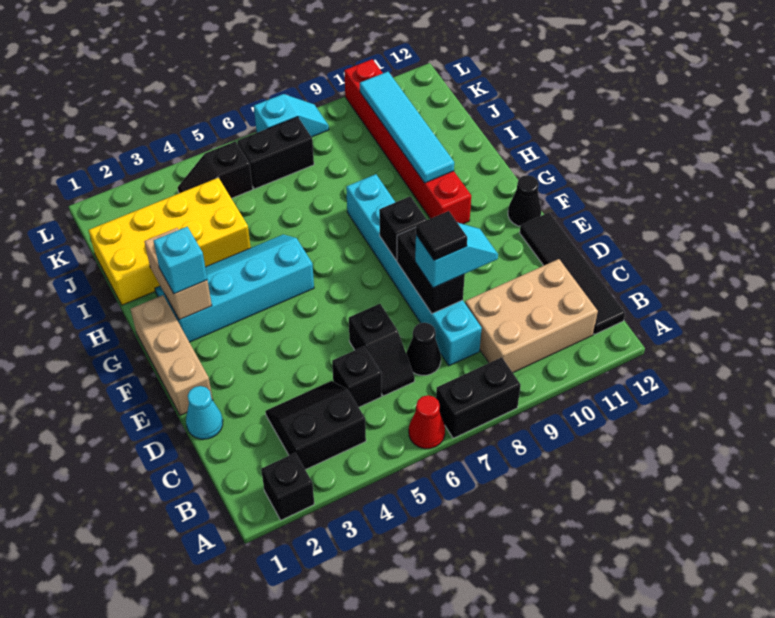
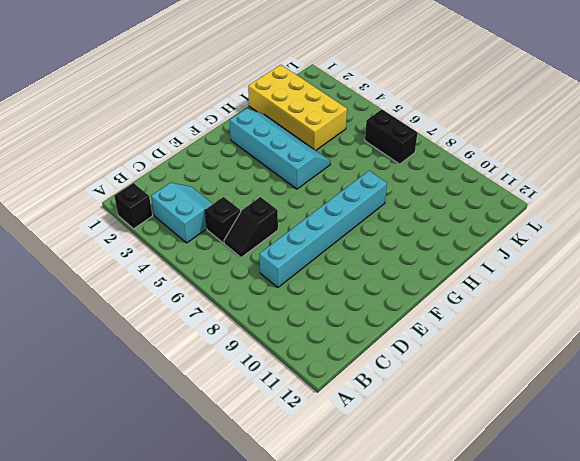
cyan 2x2 slope [151,183,213,243] -> black 2x2 slope [265,381,366,470]
none -> red 1x1 cone [409,395,445,449]
none -> black 1x2 brick [436,357,521,438]
none -> tan 2x3 brick [465,259,598,373]

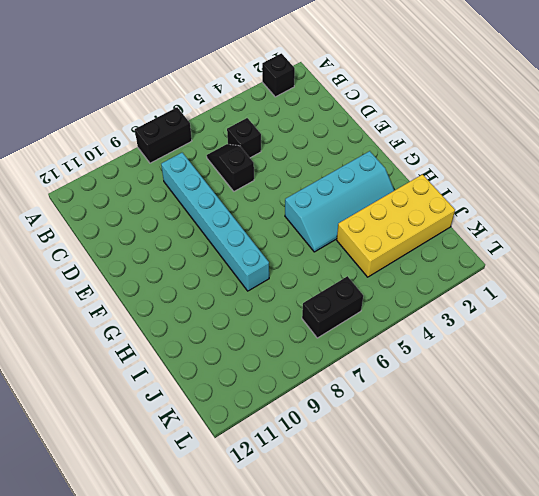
none -> red 1x1 cone [409,395,445,449]
none -> black 2x2 slope [265,381,366,470]
none -> tan 2x3 brick [465,259,598,373]

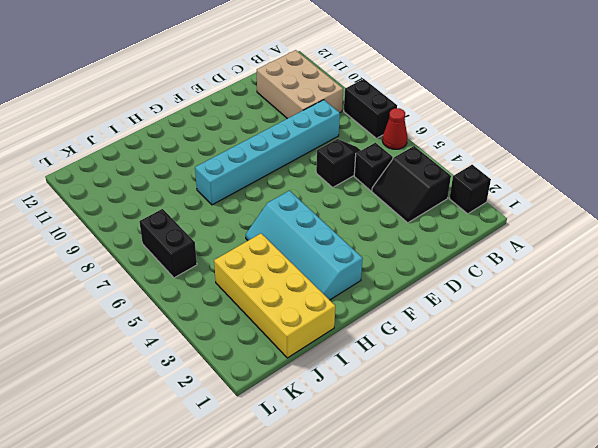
none -> black 1x4 tile [520,213,625,334]
none -> black 1x1 cone [406,323,441,375]
none -> cyan 1x1 cone [186,386,223,439]

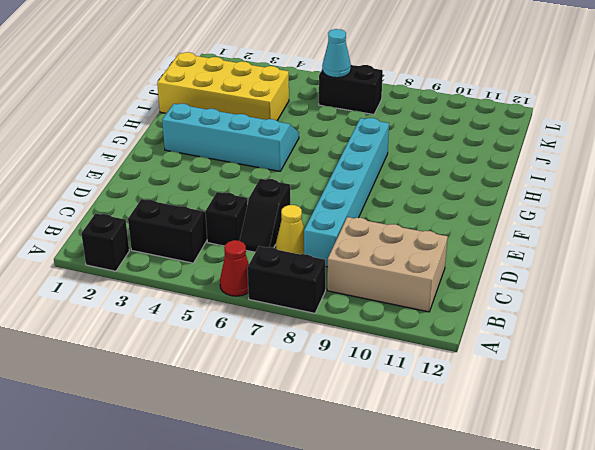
yellow 1x1 cone [276,205,304,254] -> black 1x1 cone [406,323,441,375]
cyan 1x1 cone [322,29,351,78] -> cyan 1x1 cone moved to [186,386,223,439]
none -> black 1x4 tile [520,213,625,334]
none -> tan 1x3 brick [131,295,213,416]
none -> black 1x1 cone [508,175,541,226]

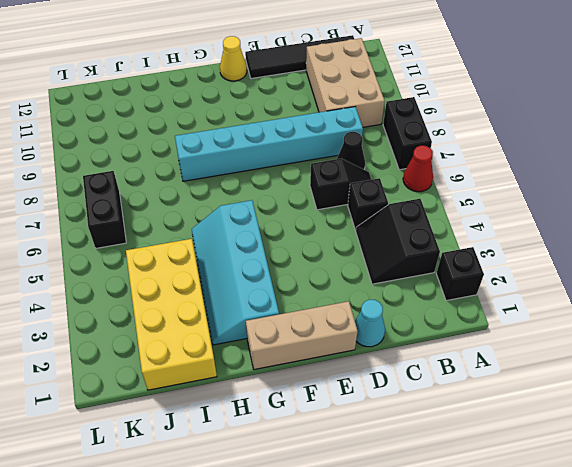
yellow 1x1 cone [220,36,247,81] -> black 1x1 cone [508,175,541,226]
none -> red 1x6 brick [344,59,471,224]
none -> black 1x2 slope [178,141,253,198]
none -> cyan 1x2 slope [254,94,329,137]

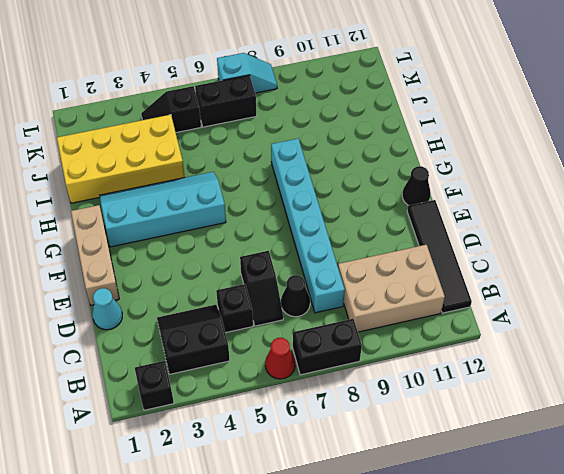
none -> red 1x6 brick [344,59,471,224]
none -> black 1x2 brick [397,227,465,314]
none -> black 1x1 brick [379,196,427,260]

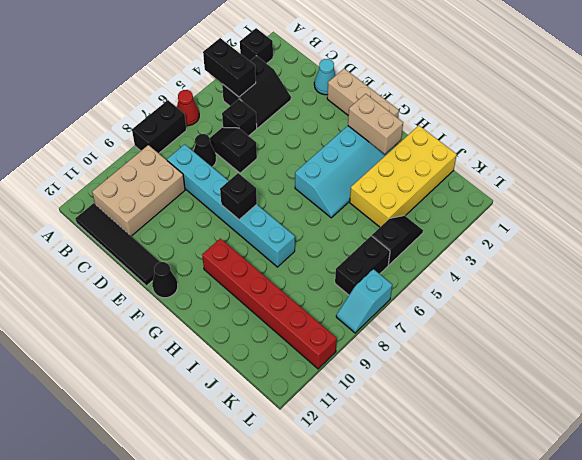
black 1x2 brick [203,38,256,97] -> black 1x2 brick moved to [397,227,465,314]
none -> cyan 1x4 tile [360,72,454,183]
none -> cyan 1x2 slope [415,222,498,288]
none -> cyan 1x1 brick [153,227,207,294]

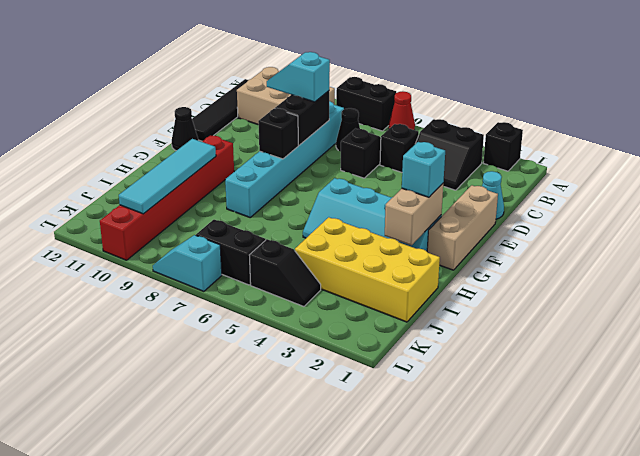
none -> black 1x1 tile [416,211,467,260]

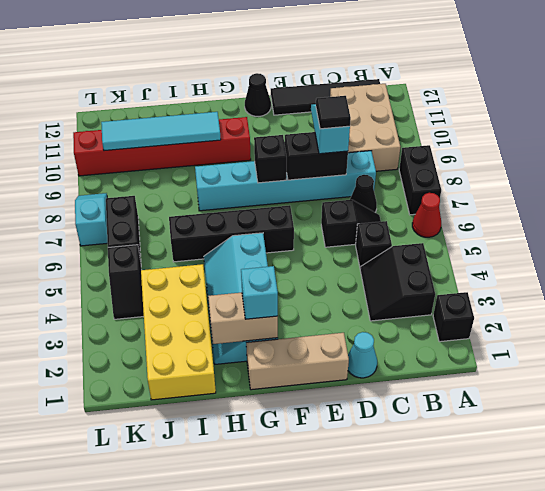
black 1x4 brick [169,205,294,262] -> none

